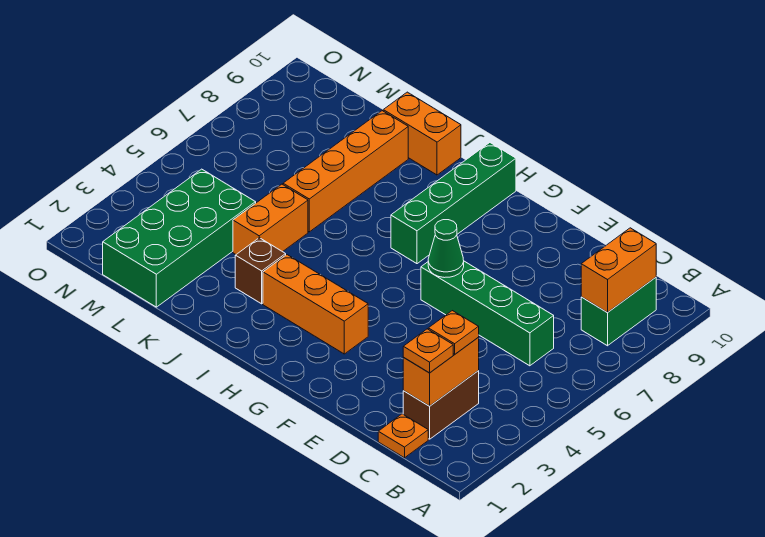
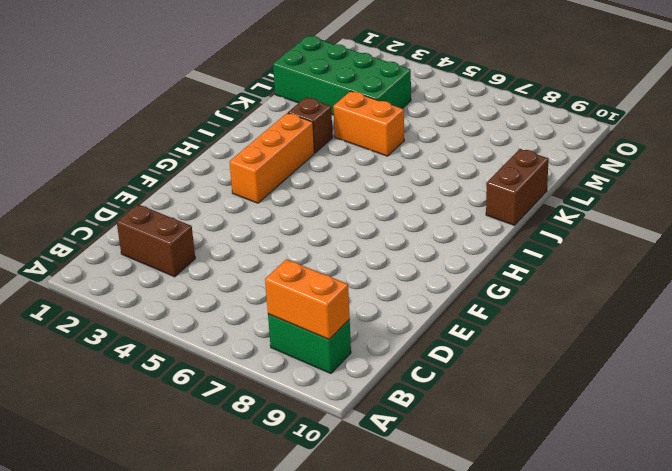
brown 1x2 brick [486,149,549,225] -> orange 1x2 brick [383,92,461,175]
none -> orange 1x1 plate [378,414,428,458]
none -> green 1x4 brick [421,261,554,366]
none -> green 1x4 brick [391,143,516,264]

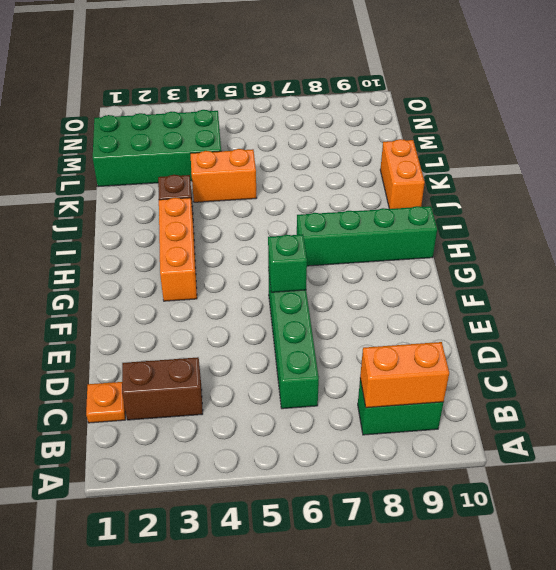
green 1x1 brick [268,235,307,292] -> green 1x1 cone [428,220,464,278]
none -> orange 1x4 brick [283,111,408,232]
none -> orange 1x2 brick [403,338,479,406]
none -> orange 1x1 plate [403,329,453,373]

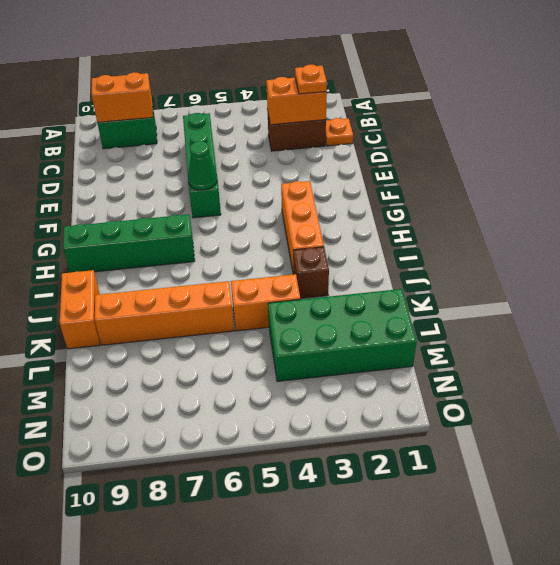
none -> orange 1x1 plate [428,311,479,354]

